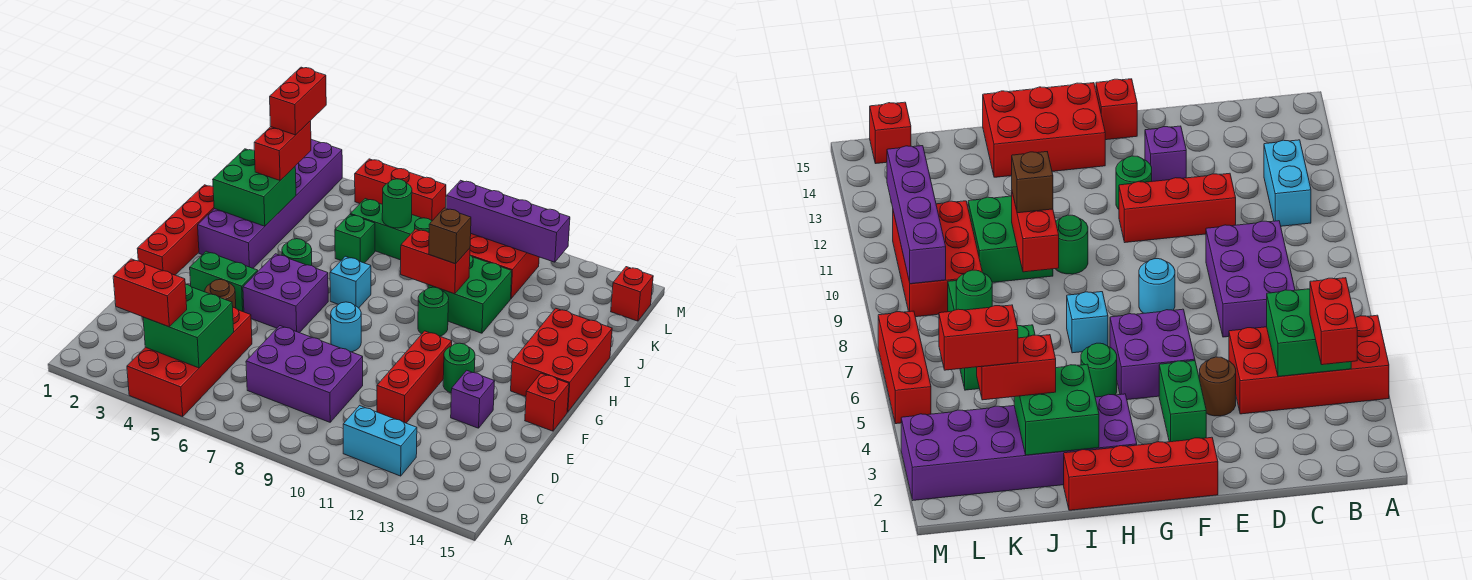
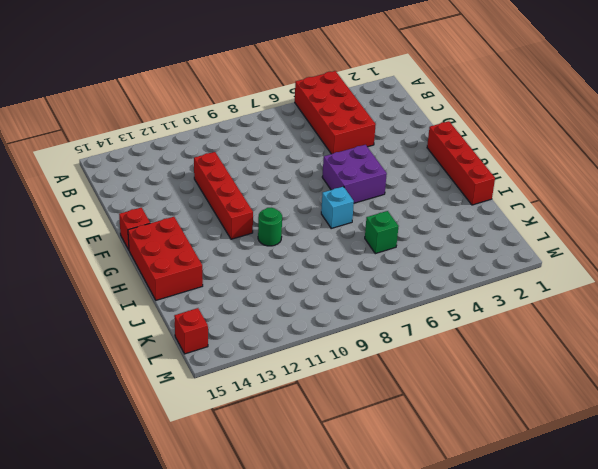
red 1x4 brick [194,152,253,239] -> red 1x3 brick [377,331,452,423]
none -> cyan 1x2 brick [343,406,417,476]
none -> purple 2x3 brick [246,326,363,422]
none -> brown 1x1 round brick [205,280,236,308]
none -> purple 1x1 brick [451,370,495,428]

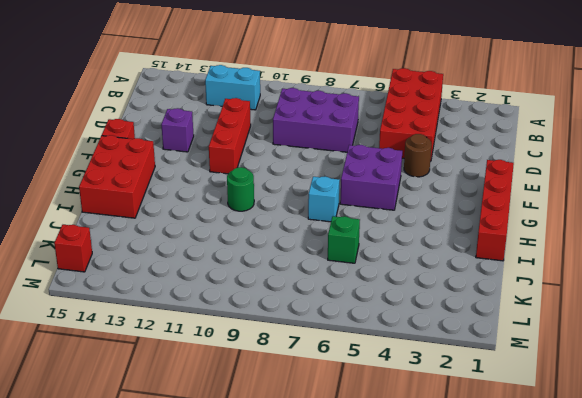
none -> green 1x2 brick [190,251,258,312]
none -> cyan 1x1 round brick [331,302,361,352]
none -> green 1x1 round brick [443,343,475,393]
none -> purple 2x6 brick [198,139,342,268]

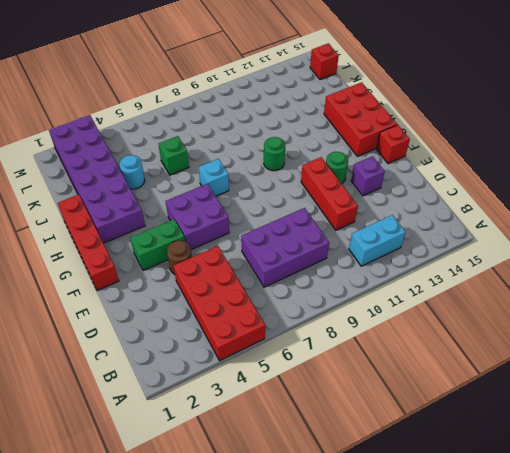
cyan 1x1 round brick [119,155,145,189] -> cyan 1x1 round brick moved to [331,302,361,352]
none -> green 1x1 round brick [282,239,312,266]
none -> green 2x2 brick [428,255,512,333]
none -> green 1x3 brick [350,199,432,260]
none -> red 2x3 brick [470,234,539,298]

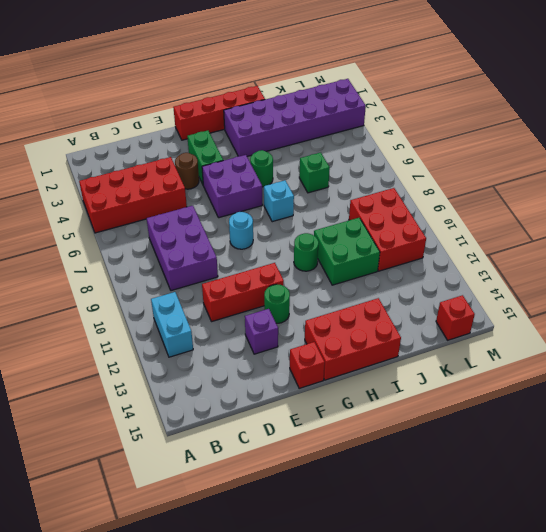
none -> green 1x3 brick [350,199,432,260]
none -> red 1x3 brick [355,159,446,221]
none -> green 2x2 brick [143,284,234,368]
none -> green 2x2 brick [213,149,296,226]

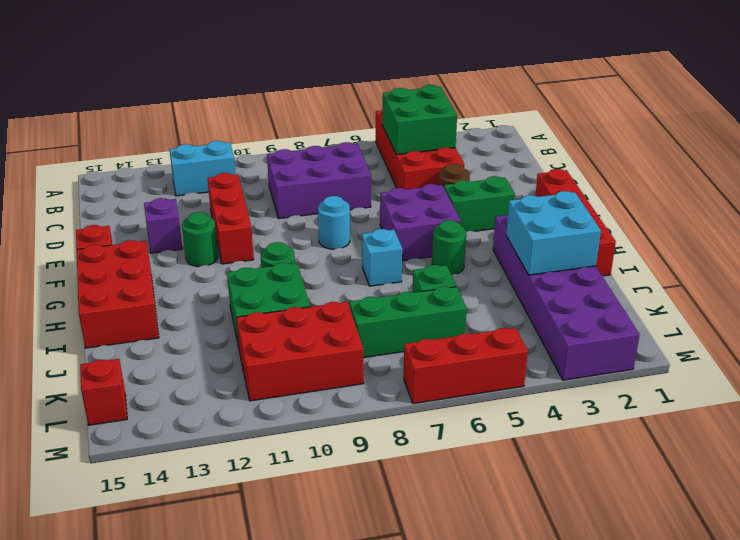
cyan 2x2 brick [506,191,601,275] -> green 2x2 brick [213,149,296,226]
none -> red 1x2 brick [401,229,470,294]
none -> green 1x1 round brick [382,179,412,228]
none -> purple 1x4 brick [446,180,570,262]
none -> red 1x2 brick [113,259,187,327]

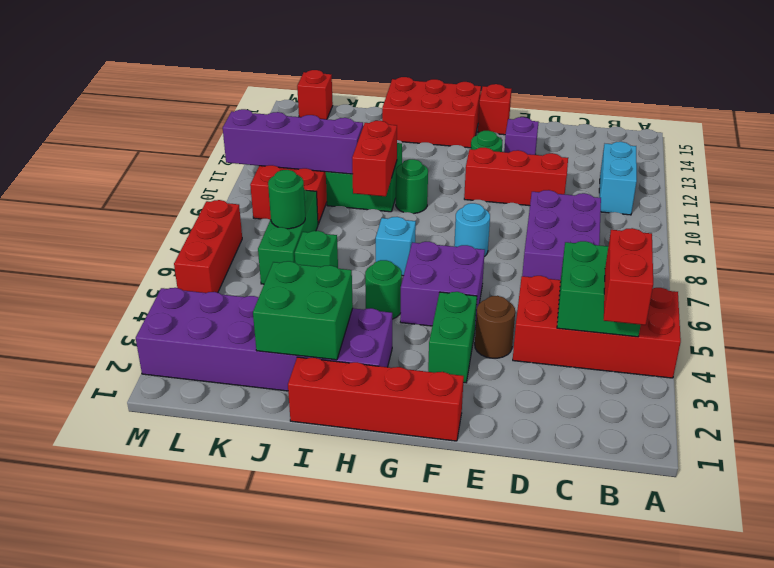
purple 1x4 brick [223,109,363,174] -> purple 1x4 brick turned to [446,180,570,262]
none -> brown 1x1 brick [429,208,471,264]
none -> red 1x2 brick [254,121,311,181]
none -> red 1x2 brick [270,67,326,135]

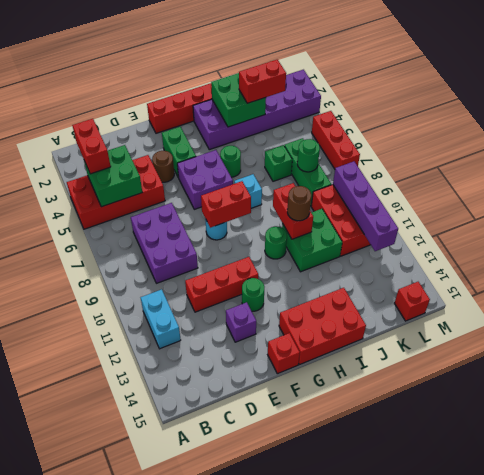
red 1x2 brick [201,181,251,228] -> red 1x2 brick moved to [270,67,326,135]
brown 1x1 round brick [287,186,311,221] -> brown 1x1 brick [429,208,471,264]

